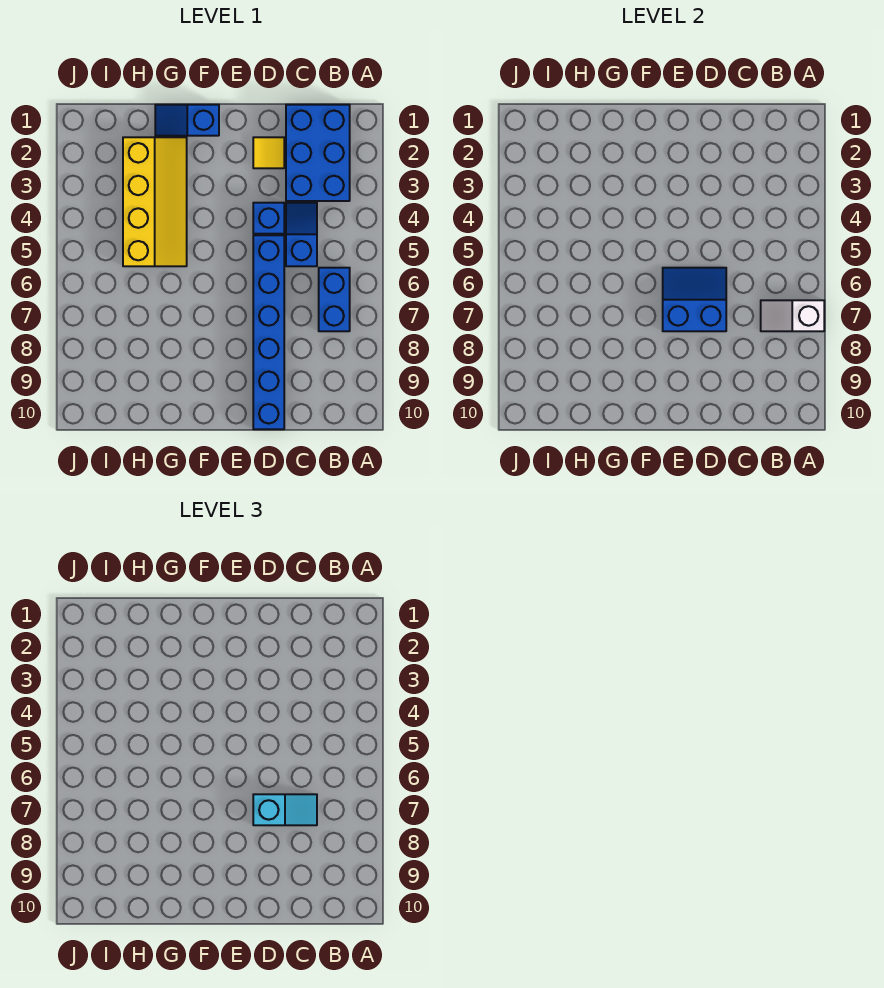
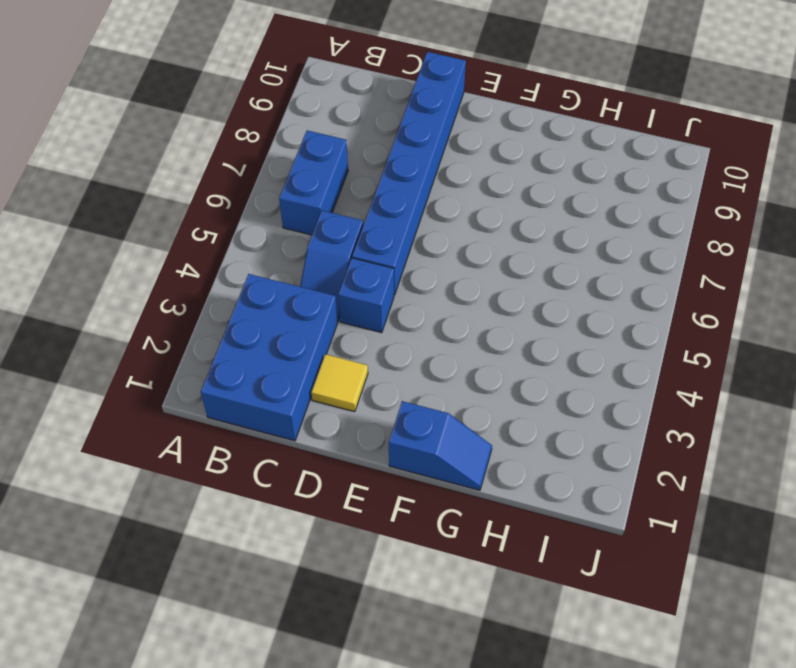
none -> yellow 2x4 slope [123,137,187,266]
none -> white 1x2 slope [761,300,824,331]

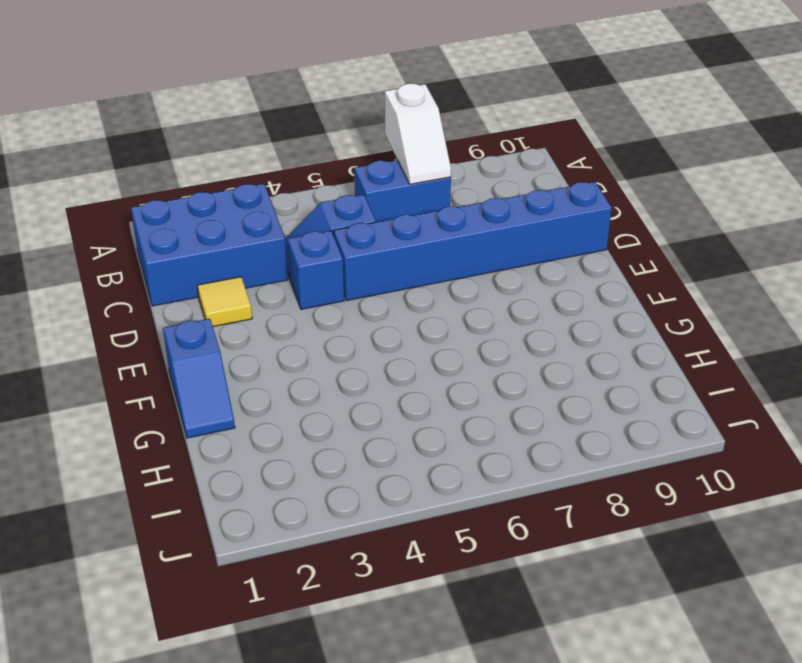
none -> yellow 2x4 slope [123,137,187,266]
none -> blue 2x2 slope [663,268,726,331]

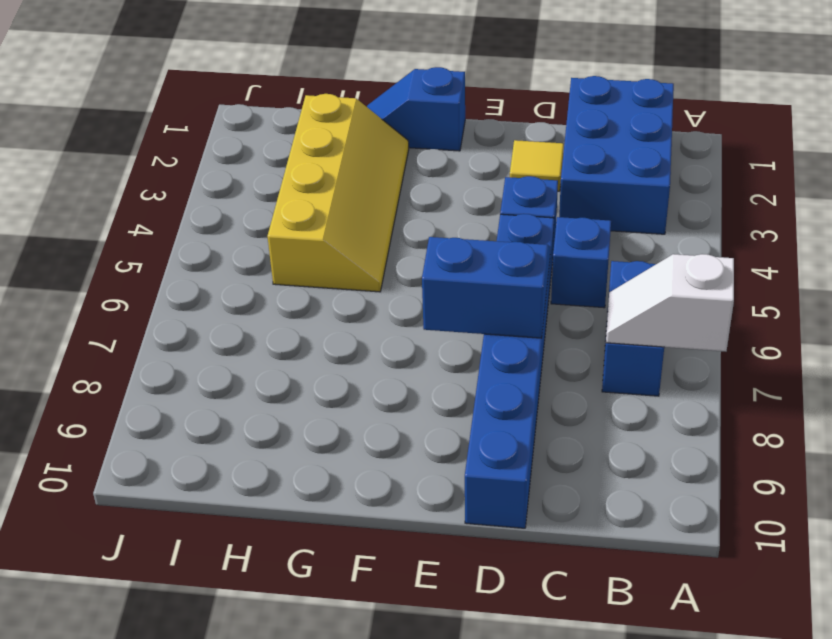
none -> cyan 1x2 slope [253,794,317,825]

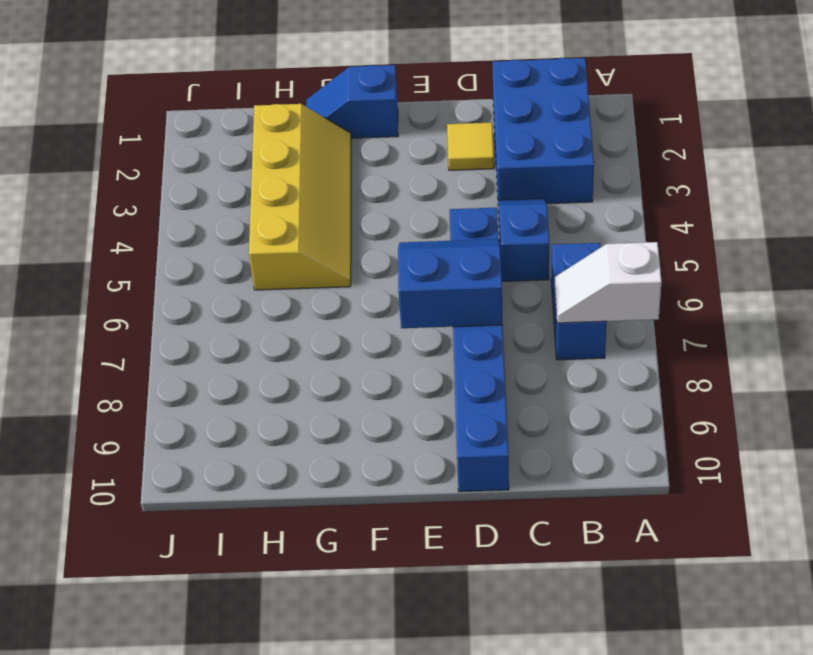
none -> blue 1x1 brick [253,203,284,234]
none -> cyan 1x2 slope [253,794,317,825]

